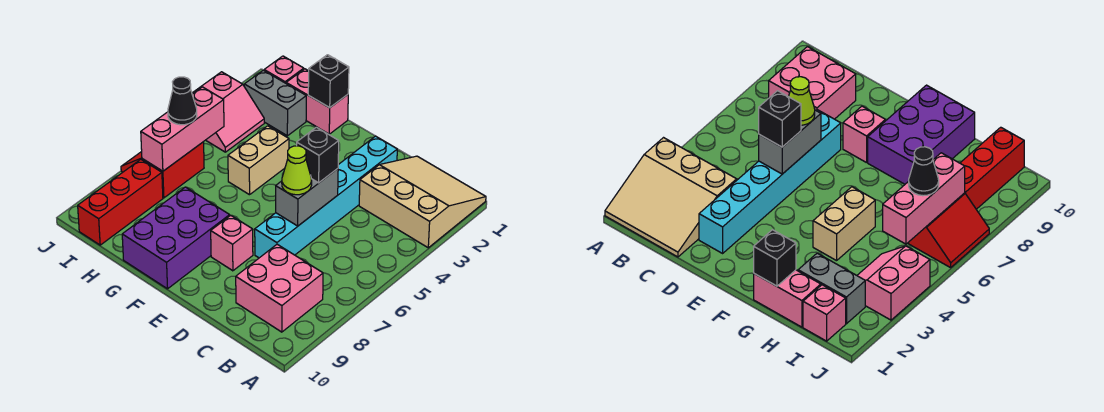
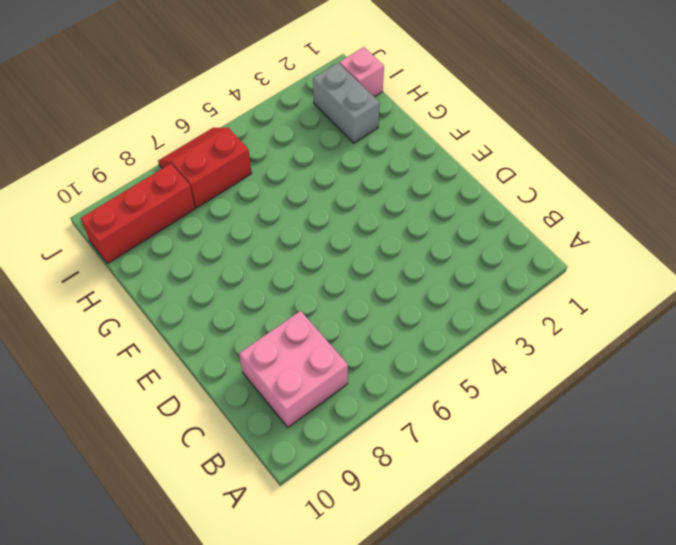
none -> tan 3x3 slope [359,156,486,248]
none -> cyan 1x6 brick [255,136,397,258]
none -> pink 1x1 brick [211,215,253,271]

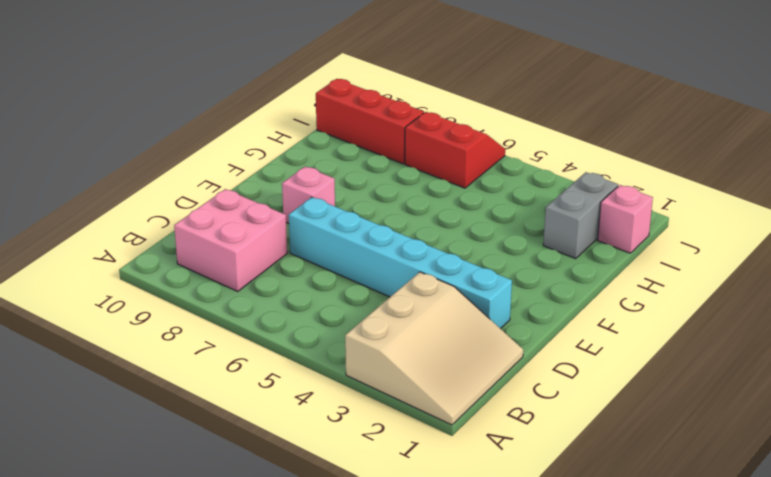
none -> purple 2x3 brick [122,187,230,289]
none -> pink 1x2 brick [286,69,348,134]
none -> tan 1x2 brick [228,126,289,195]

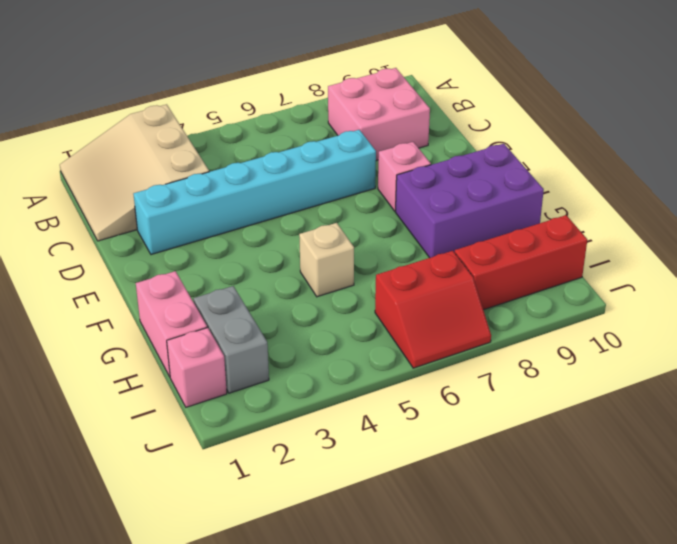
tan 1x1 brick [299,223,354,297] -> tan 1x2 brick [228,126,289,195]
none -> pink 2x2 slope [192,72,264,152]
none -> grey 1x2 brick [276,169,338,226]
none -> black 1x1 brick [308,55,349,108]

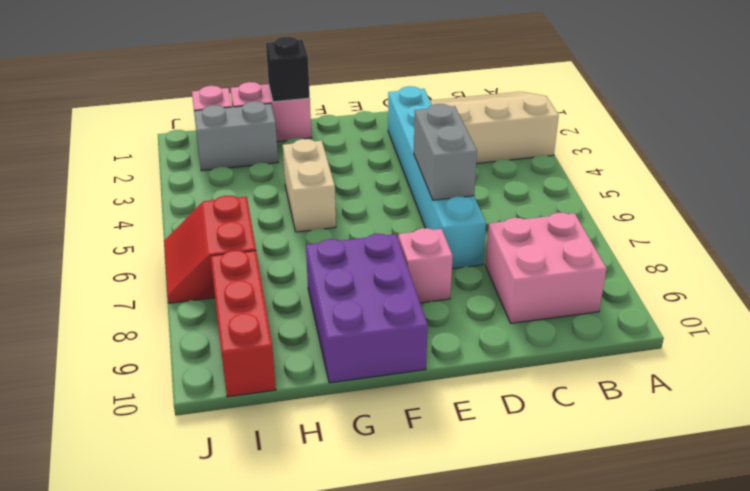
none -> pink 2x2 slope [192,72,264,152]
none -> pink 1x3 brick [141,87,224,171]
none -> black 1x1 brick [297,127,339,183]

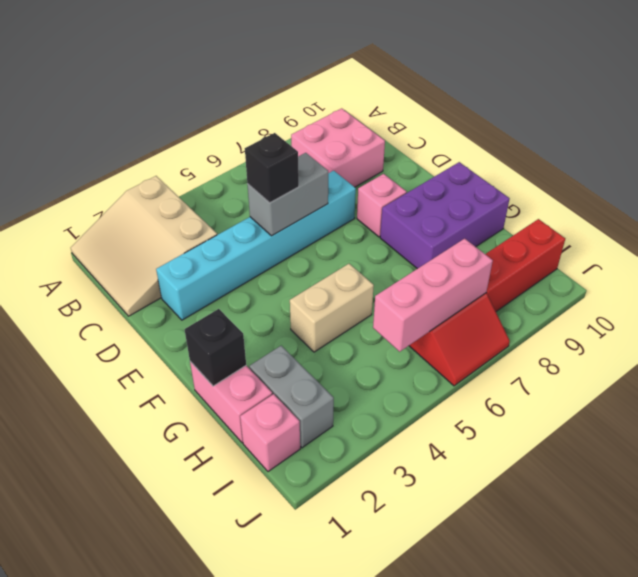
none -> pink 2x2 slope [192,72,264,152]
none -> lime 1x1 cone [282,146,312,195]
none -> black 1x1 cone [168,77,197,125]

